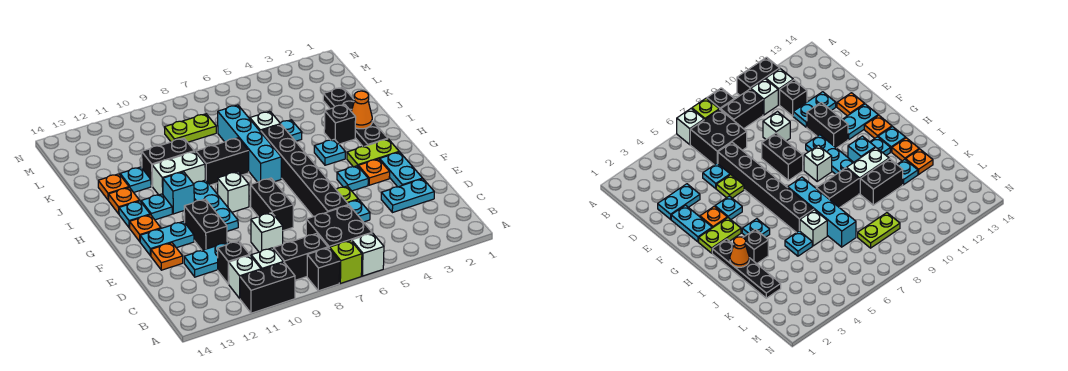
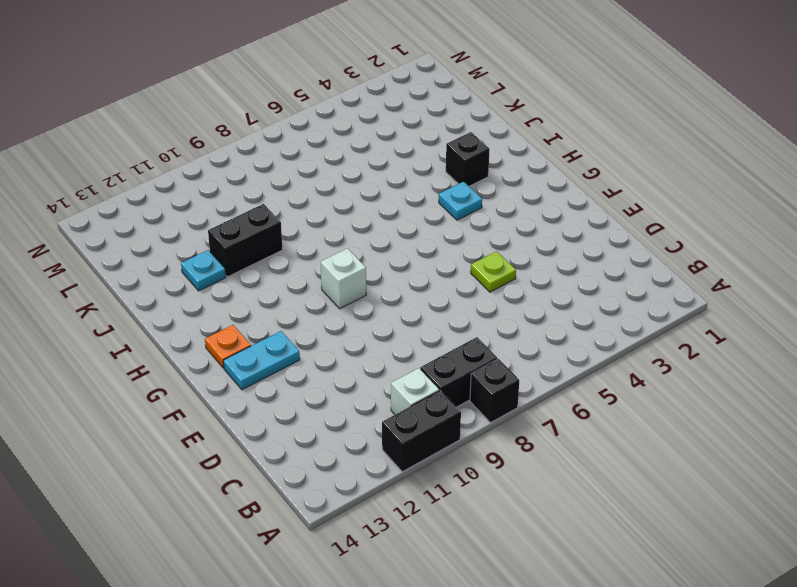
none -> white 1x1 brick [352,233,384,276]
none -> lime 1x1 brick [330,240,362,283]
none -> black 2x2 brick [306,205,372,249]
none -> white 1x1 brick [229,255,261,298]

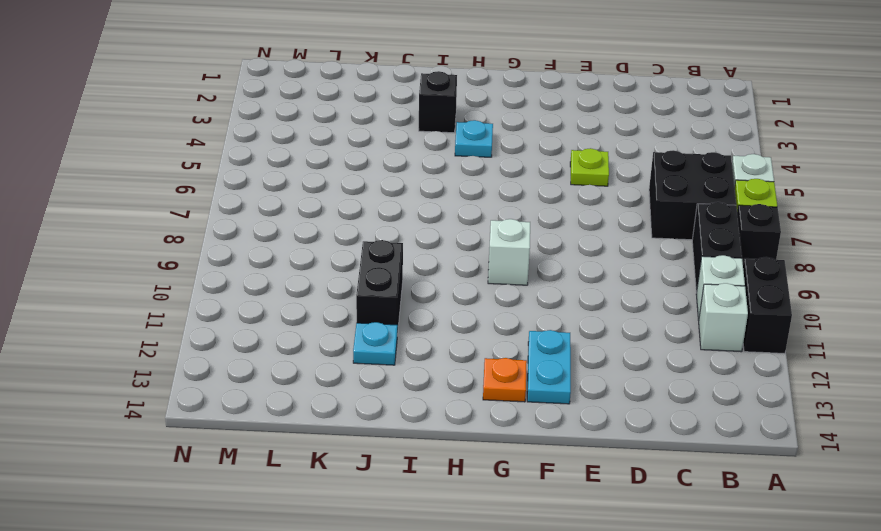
none -> black 1x1 brick [217,241,249,284]
none -> cyan 1x2 plate [381,179,434,213]
none -> cyan 1x1 plate [348,200,370,222]
none -> black 1x6 brick [261,124,348,217]

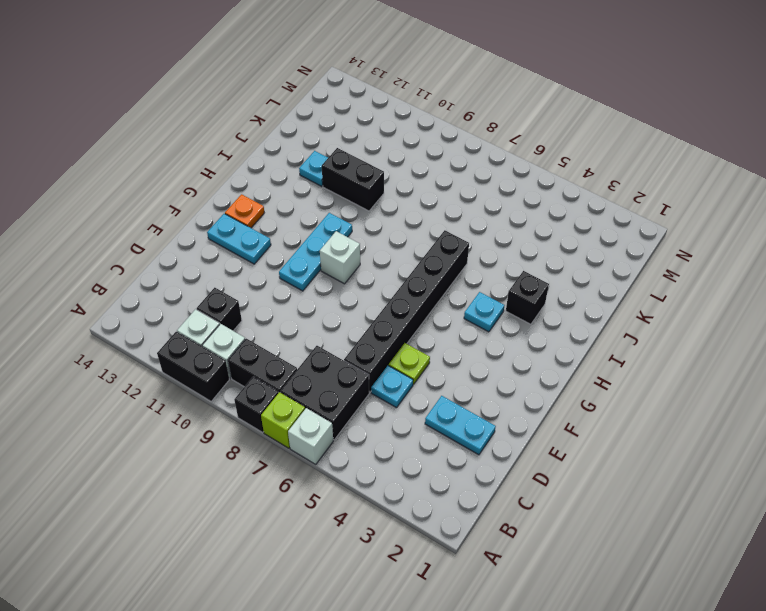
none -> white 1x1 brick [251,213,283,252]
none -> cyan 1x2 plate [184,242,229,277]
none -> cyan 1x2 plate [380,152,423,187]
none -> black 1x2 brick [251,178,293,231]

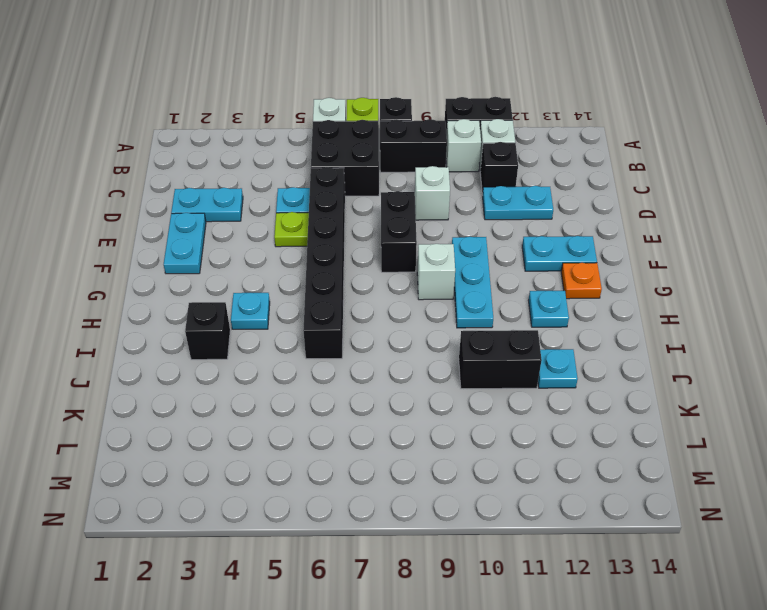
none -> black 1x2 brick [184,199,227,250]
none -> orange 1x1 plate [151,243,183,270]
none -> orange 1x1 plate [358,159,390,185]
none -> cyan 1x1 plate [337,166,368,191]

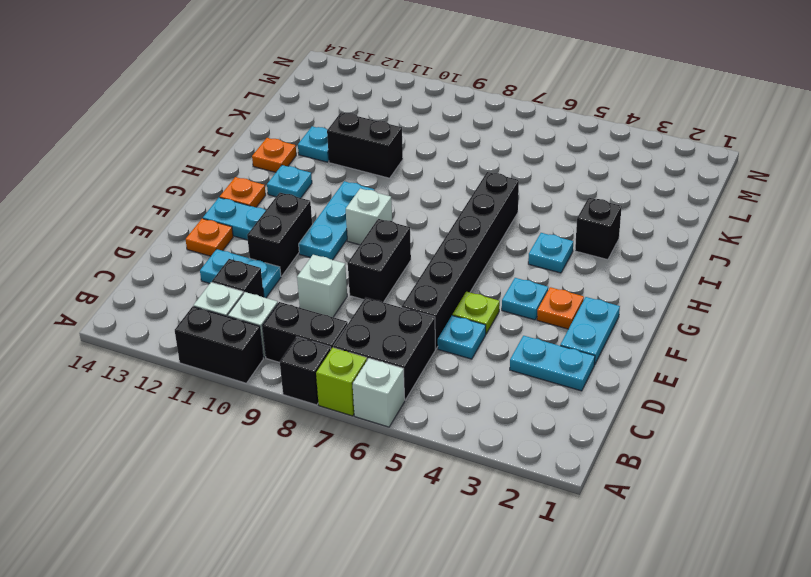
none -> lime 1x2 plate [347,139,399,167]
none -> black 1x4 plate [323,88,388,147]
none -> cyan 1x4 brick [218,105,281,182]
none -> cyan 1x1 brick [163,172,194,214]

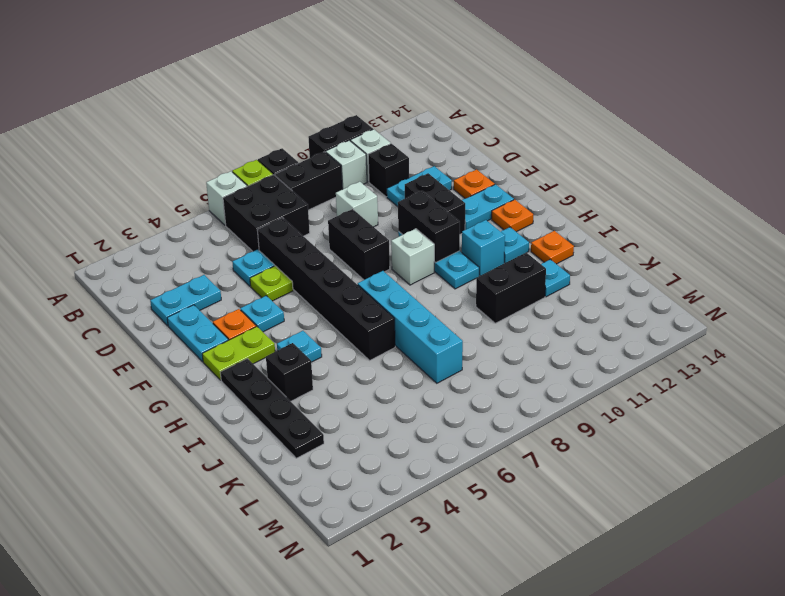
black 1x2 brick [398,191,460,263] -> black 1x2 brick turned to [196,138,249,185]
none -> cyan 1x1 plate [119,201,150,228]
none -> white 1x2 brick [152,151,205,195]
none -> cyan 1x1 plate [280,120,302,141]
none -> white 1x1 brick [250,111,280,132]

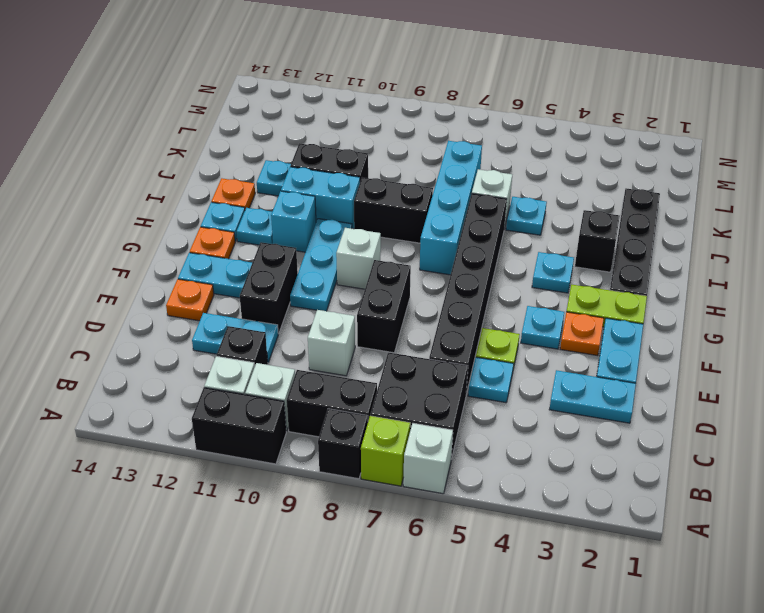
cyan 1x2 brick [281,167,360,229] -> white 1x2 brick [152,151,205,195]
none -> orange 1x1 plate [98,174,129,200]
none -> lime 1x2 plate [164,114,216,142]
none -> orange 1x1 cone [351,91,372,129]

